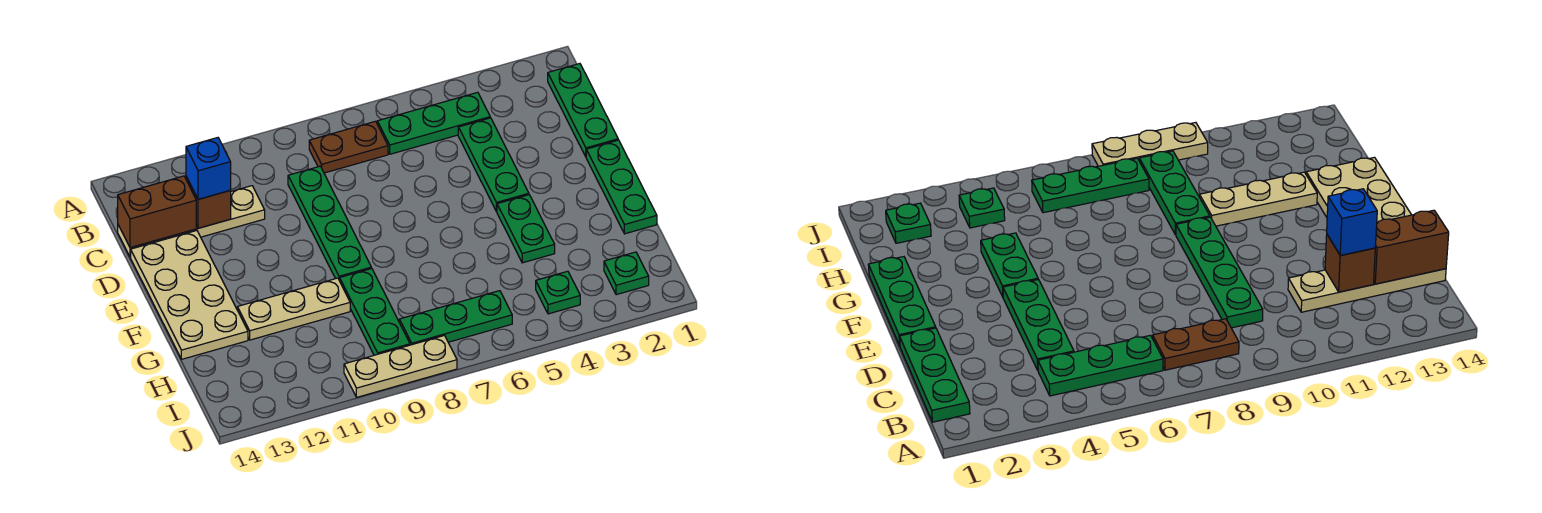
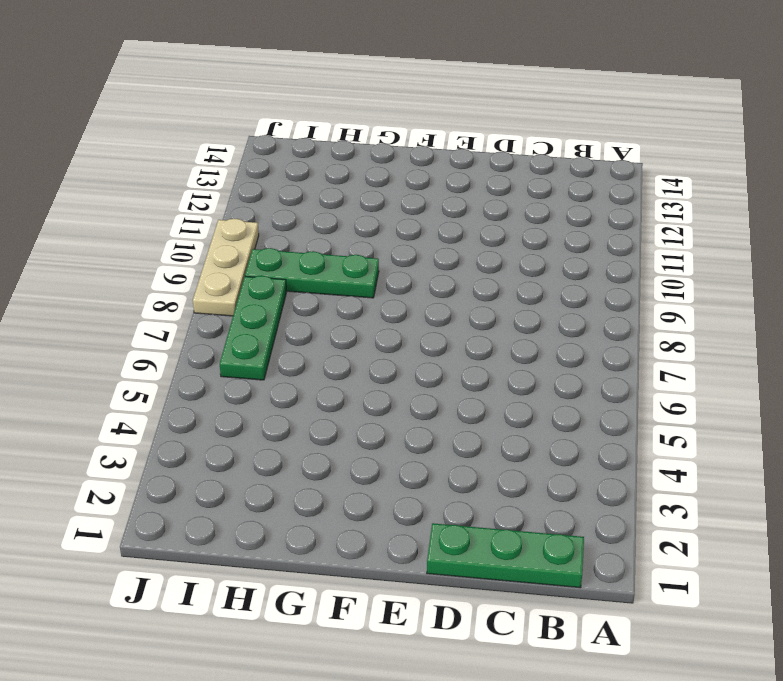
none -> green 1x3 plate [377,92,490,154]
none -> brown 1x2 plate [309,121,388,173]
none -> green 1x3 plate [458,118,529,212]

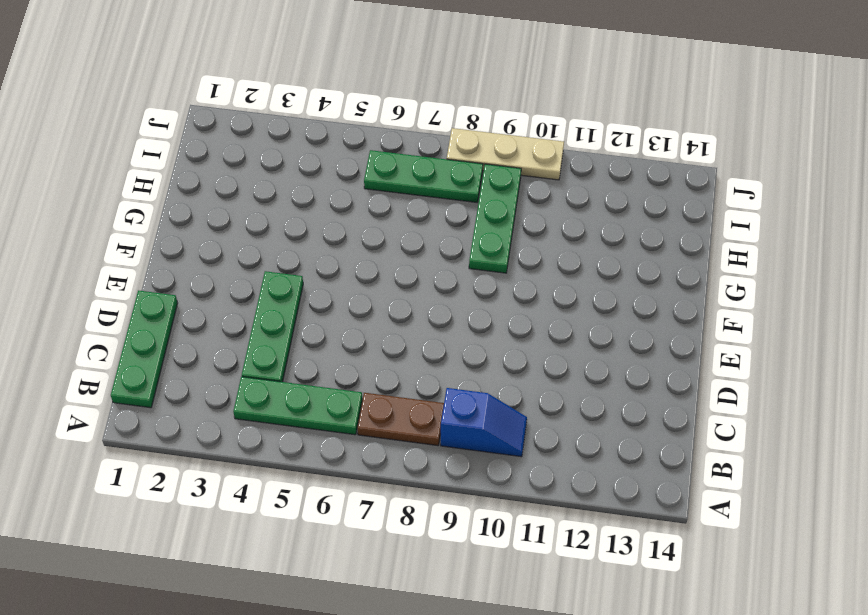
blue 1x2 slope [441,388,527,457] -> none
none -> green 1x4 plate [288,166,371,281]
none -> tan 1x4 plate [118,186,265,257]
none -> tan 2x4 plate [131,231,248,359]

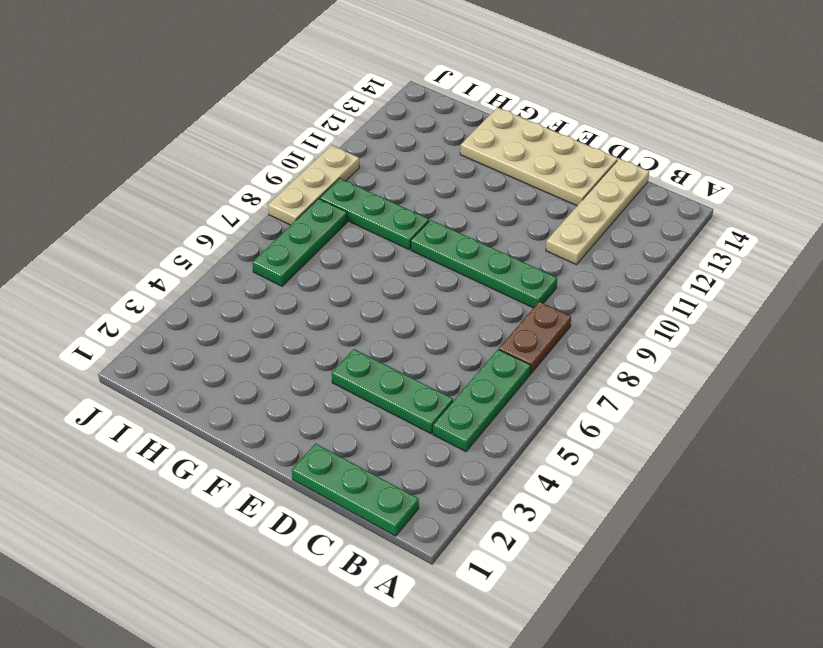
none -> green 1x3 plate [586,140,657,234]
none -> green 1x2 plate [497,195,555,263]
none -> tan 1x3 plate [237,278,350,340]

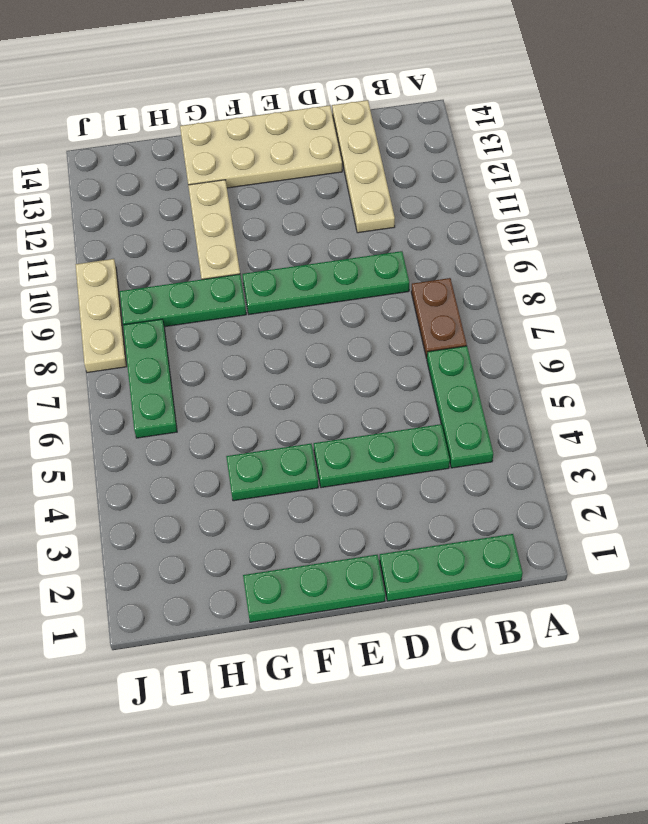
none -> green 1x1 plate [604,252,649,295]
none -> green 1x1 plate [536,271,580,314]
none -> brown 1x1 brick [186,177,231,228]

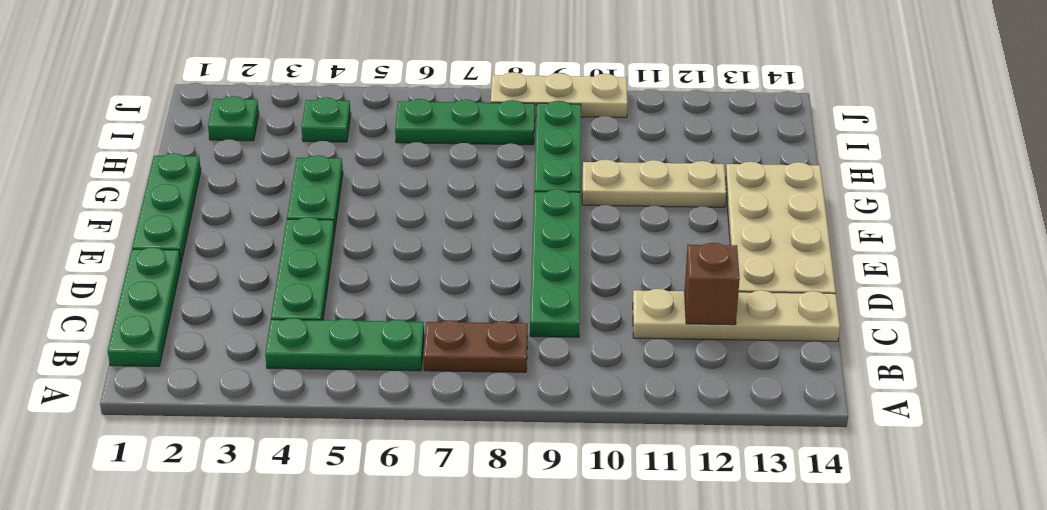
none -> brown 1x2 brick [118,176,196,248]
none -> blue 1x1 brick [186,138,231,199]

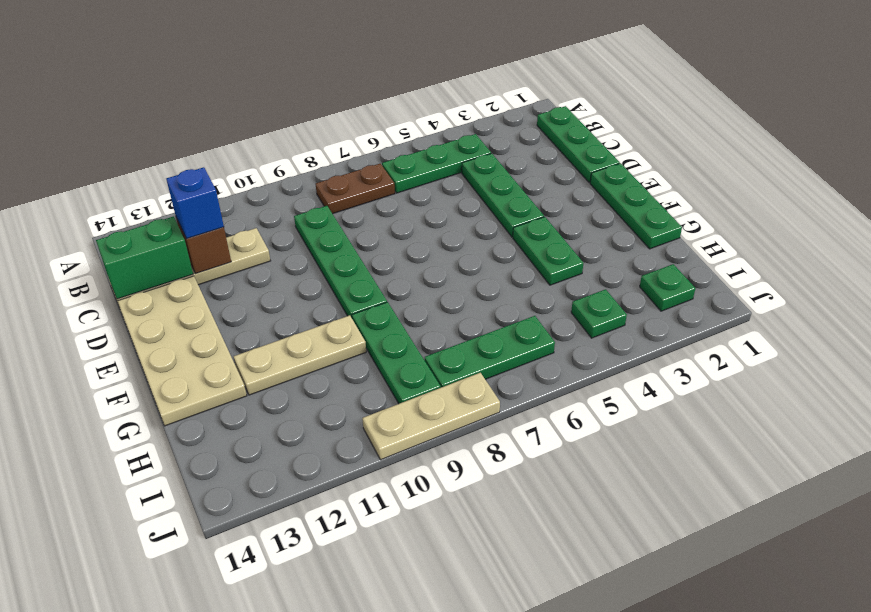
green 1x2 brick [96,217,193,299] -> brown 1x2 brick [118,176,196,248]

